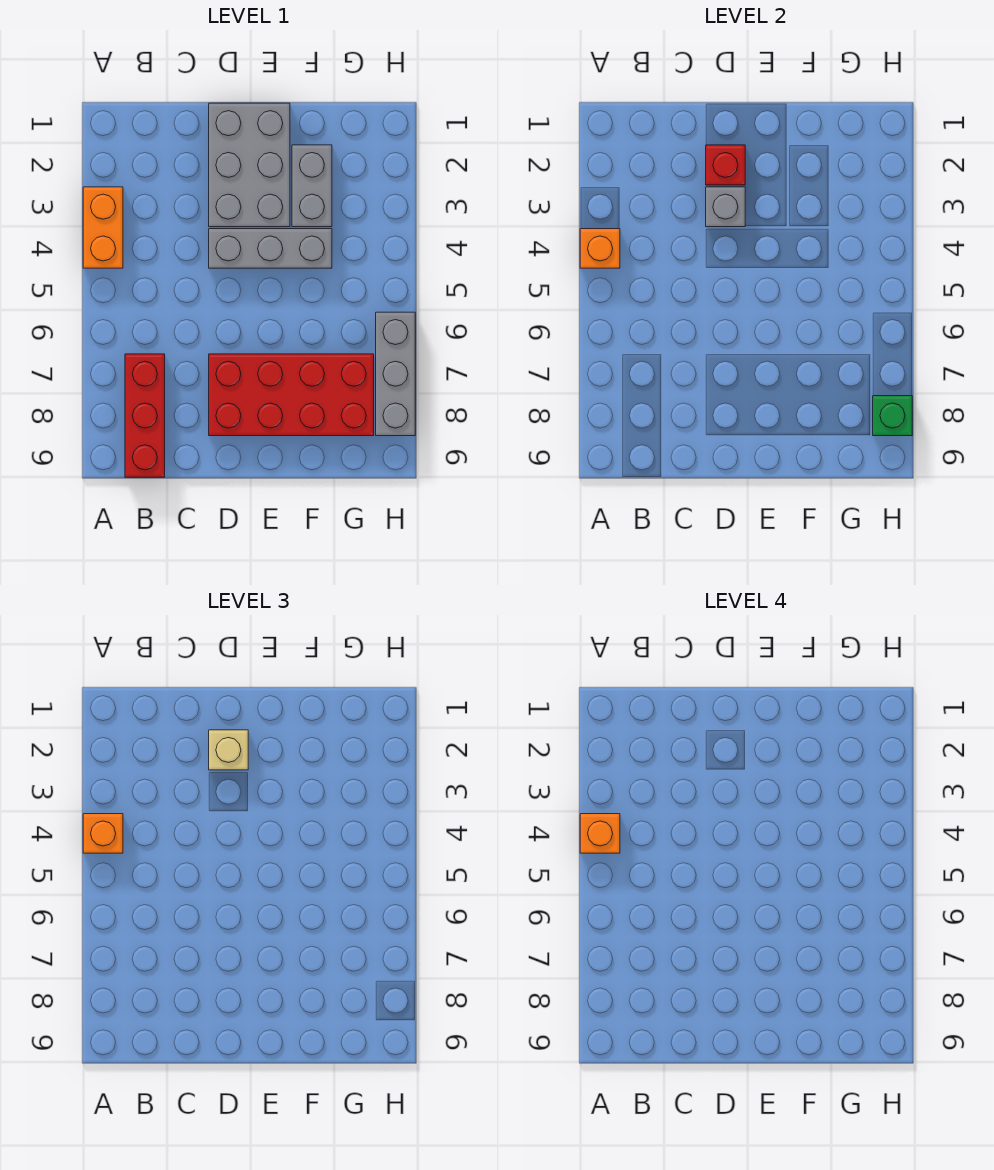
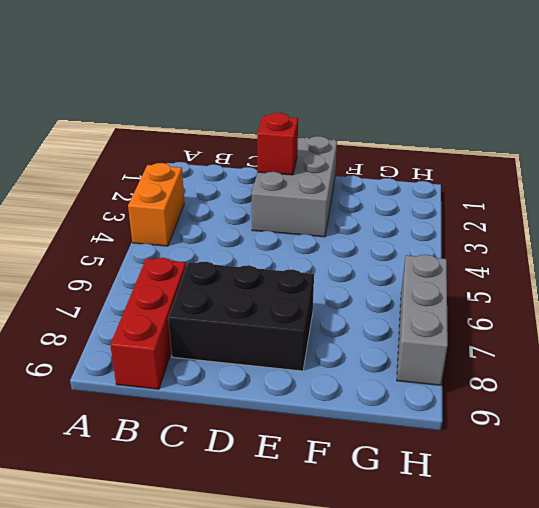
black 2x3 brick [168,262,314,371] -> red 2x4 brick [209,354,374,436]
none -> grey 1x3 brick [209,229,332,268]
none -> grey 1x2 brick [292,145,332,227]
none -> orange 1x1 brick [580,229,620,268]

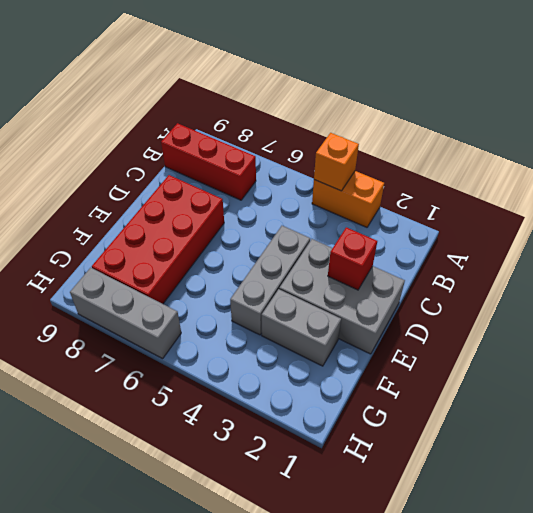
none -> grey 1x1 brick [706,187,745,227]
none -> green 1x1 brick [873,396,912,436]
none -> orange 1x1 brick [83,814,123,853]

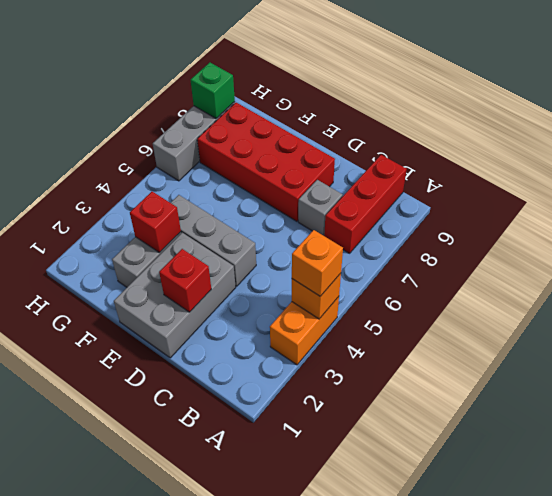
grey 1x1 brick [298,180,343,236] -> grey 1x1 brick moved to [706,187,745,227]
red 1x1 brick [130,192,181,253] -> none
none -> tan 1x1 brick [209,730,248,770]
none -> orange 1x1 brick [580,814,620,853]

